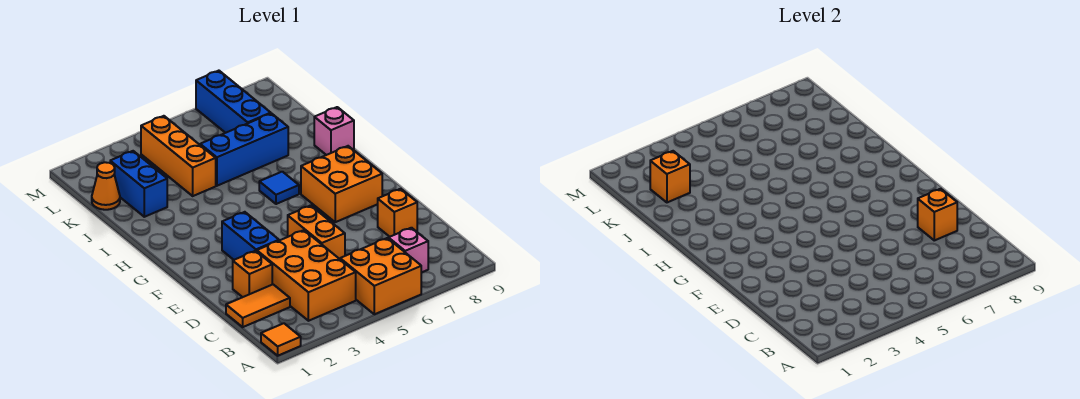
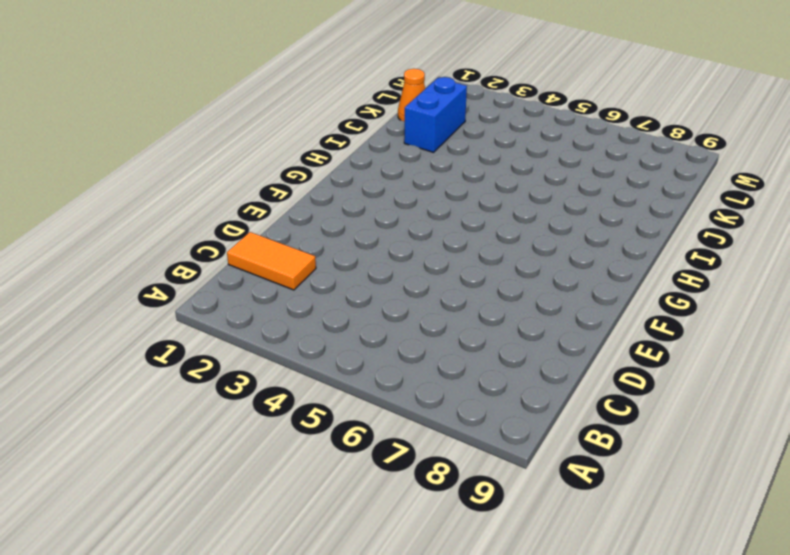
none -> orange 1x1 tile [261,323,301,356]
none -> orange 2x2 brick [340,238,421,314]
none -> orange 2x3 brick [257,230,356,321]

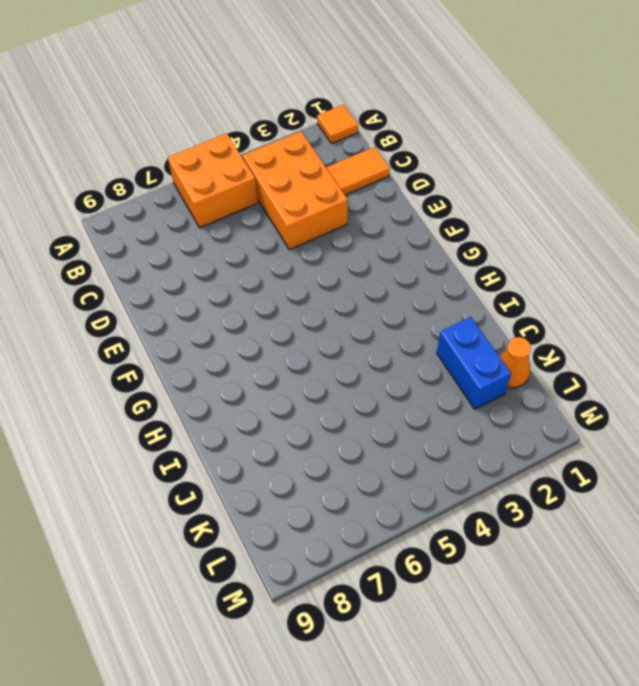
none -> pink 1x1 brick [389,228,428,273]
none -> orange 1x1 brick [233,251,272,297]
none -> orange 1x2 brick [288,206,345,259]

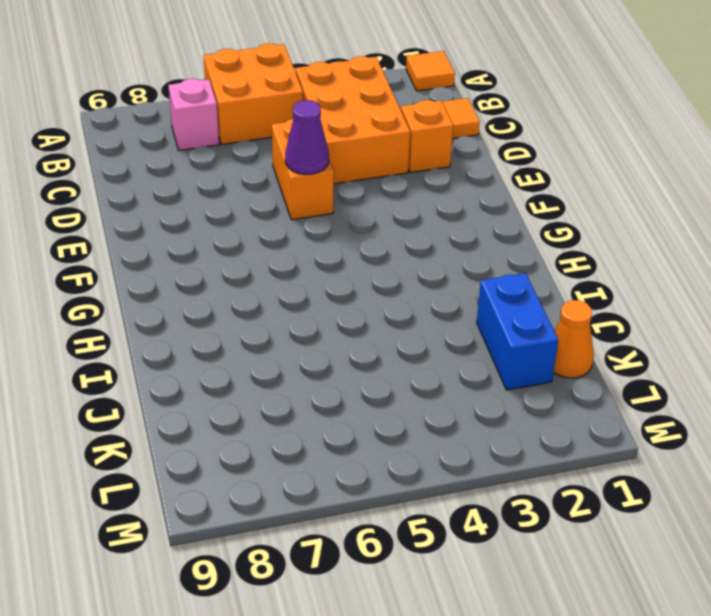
purple 1x1 cone [285,100,329,174] -> none
none -> orange 1x1 brick [378,189,417,237]
none -> blue 1x2 brick [222,212,279,260]
none -> orange 2x2 brick [301,146,382,222]

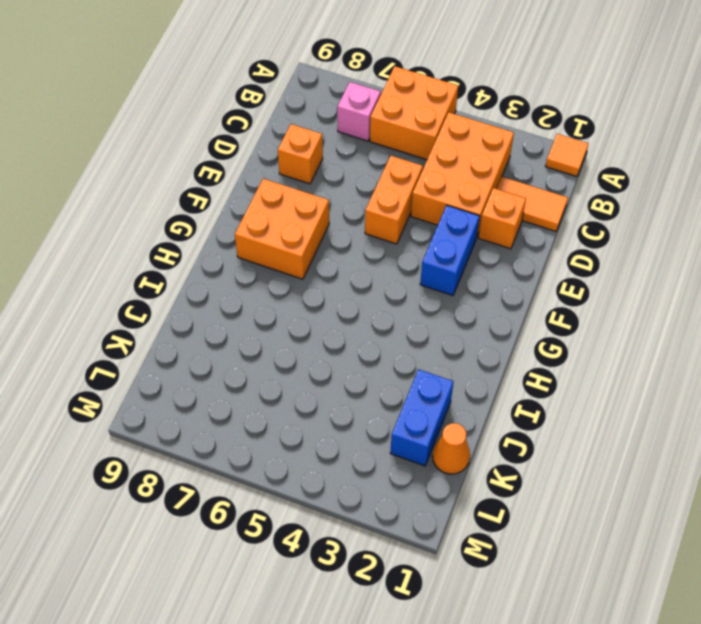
none -> blue 1x1 tile [259,172,299,204]
none -> pink 1x1 brick [314,107,354,155]
none -> orange 1x3 brick [141,116,216,196]

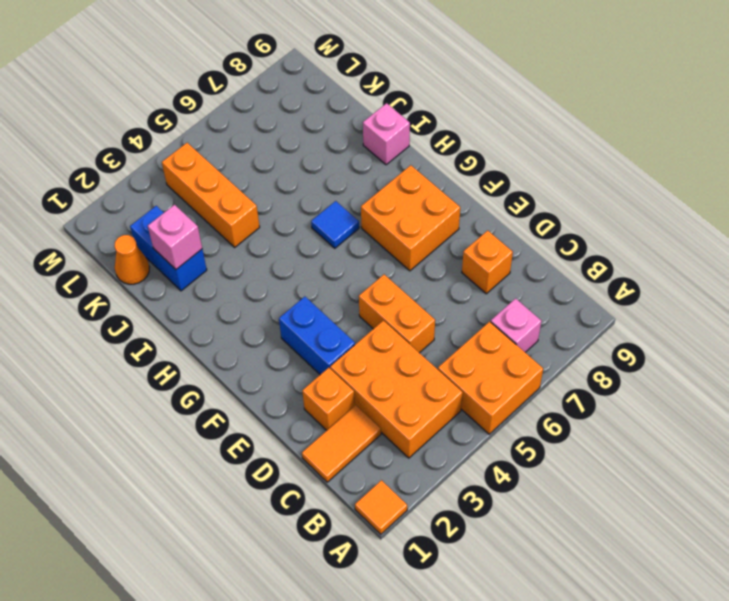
pink 1x1 brick [148,205,202,269] -> none
none -> blue 1x3 brick [200,113,288,186]
none -> blue 1x3 brick [196,71,271,133]
none -> orange 1x1 brick [918,189,957,240]

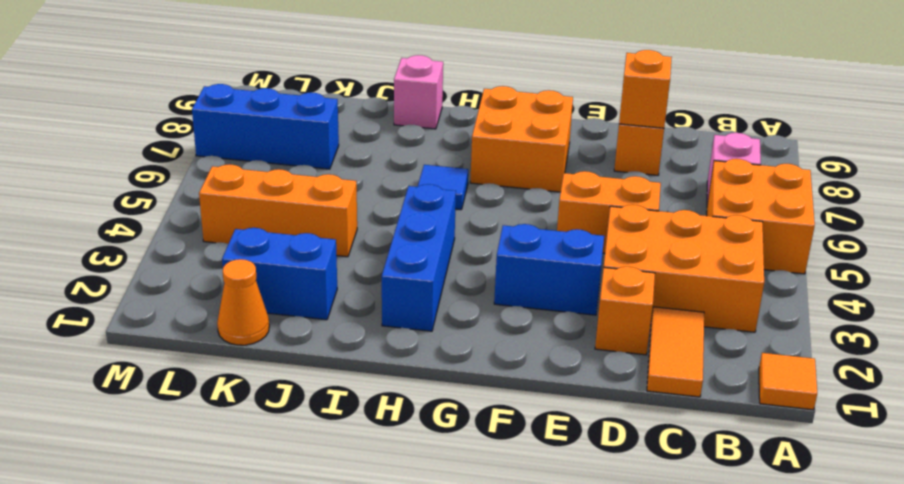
blue 1x3 brick [382,184,456,331] -> blue 1x3 brick moved to [200,113,288,186]
none -> orange 1x1 brick [650,151,690,202]

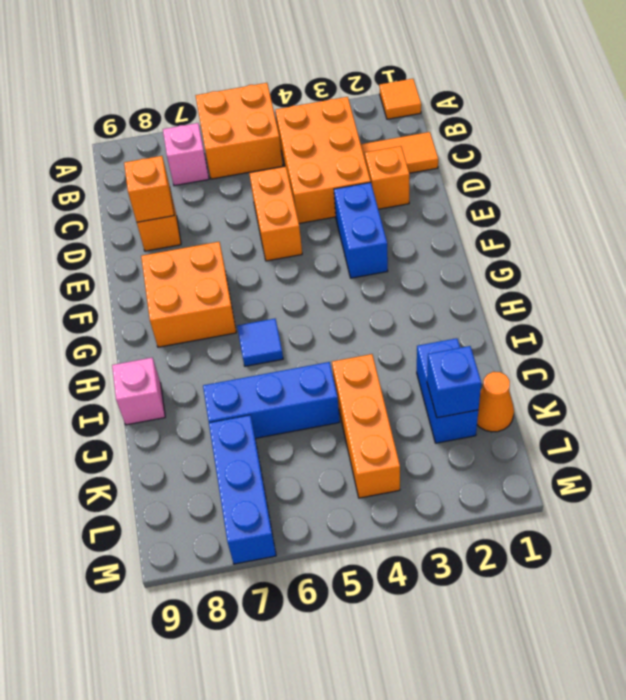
blue 1x1 brick [427,346,481,418] -> orange 1x1 brick [650,151,690,202]

